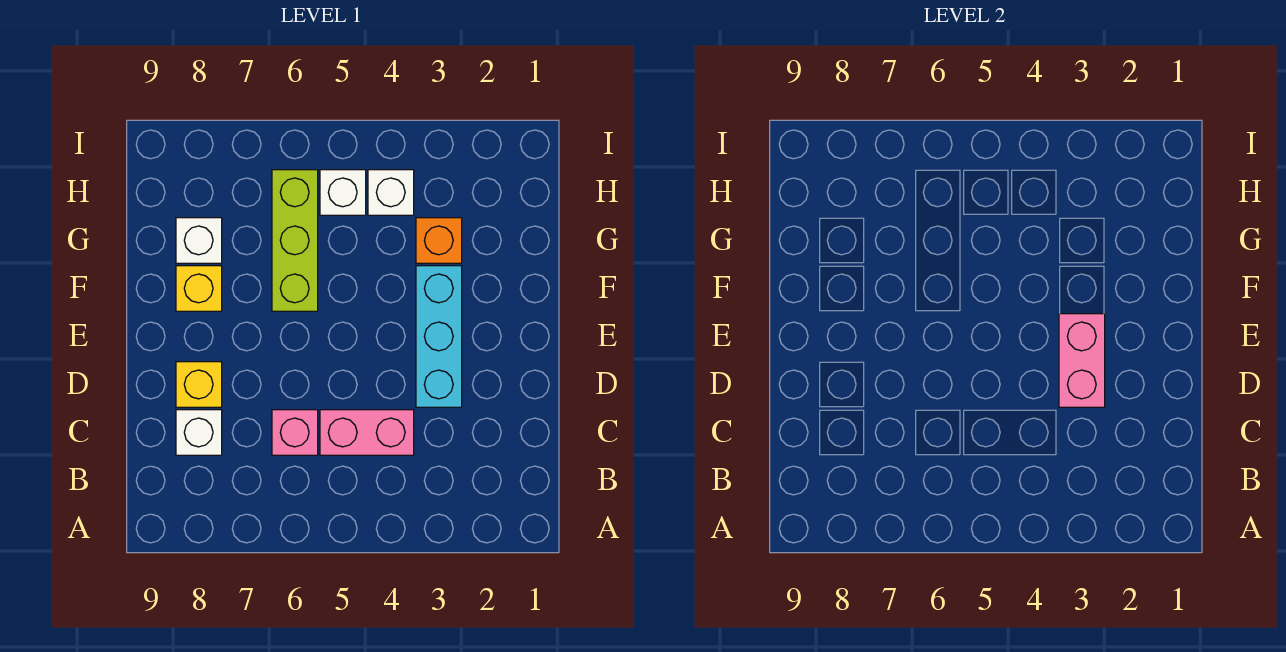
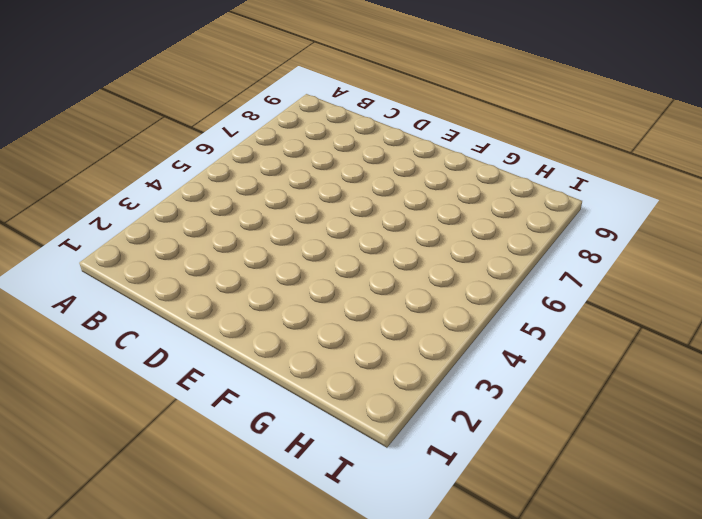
none -> pink 1x2 brick [320,410,414,455]
none -> pink 1x1 brick [272,410,318,455]
none -> white 1x1 brick [176,410,222,455]

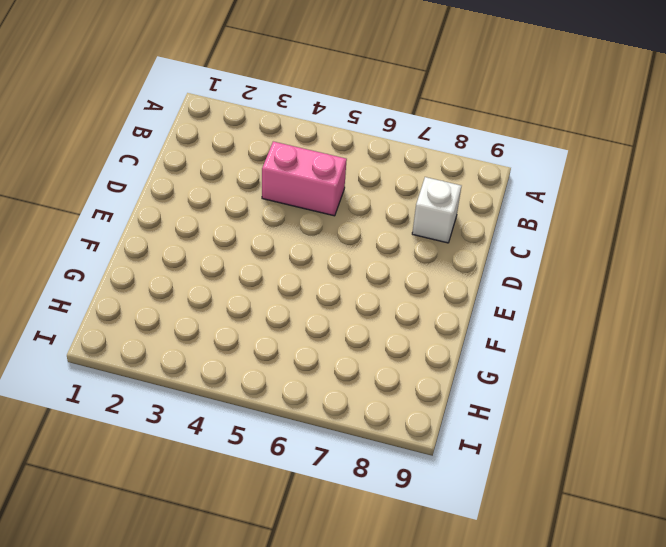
none -> pink 1x1 brick [272,410,318,455]
none -> cyan 1x3 brick [416,266,462,407]
none -> yellow 1x1 brick [176,362,222,407]

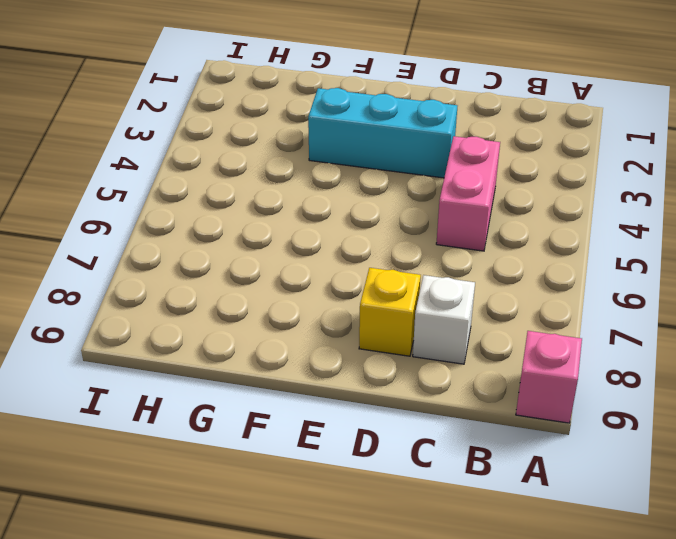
pink 1x1 brick [516,331,582,423] -> pink 1x1 brick moved to [272,410,318,455]
none -> lime 1x3 brick [272,170,318,311]
none -> yellow 1x1 brick [176,266,222,311]
none -> orange 1x1 brick [416,218,462,263]

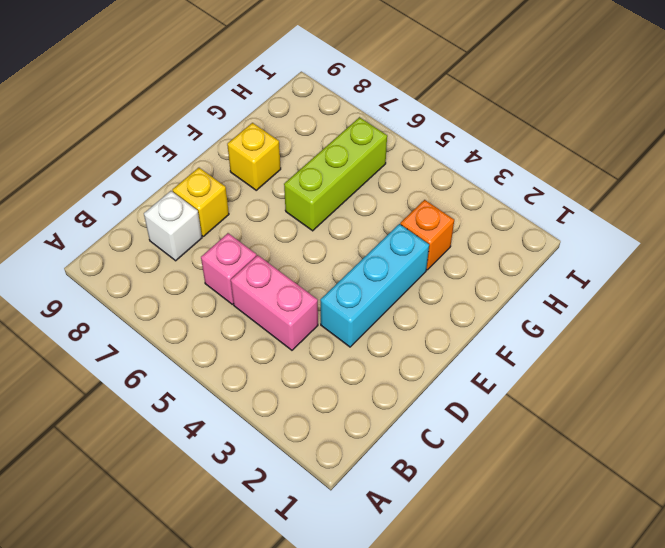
none -> white 1x1 brick [176,218,222,263]
none -> white 1x1 brick [368,170,414,215]
none -> white 1x1 brick [320,170,366,215]

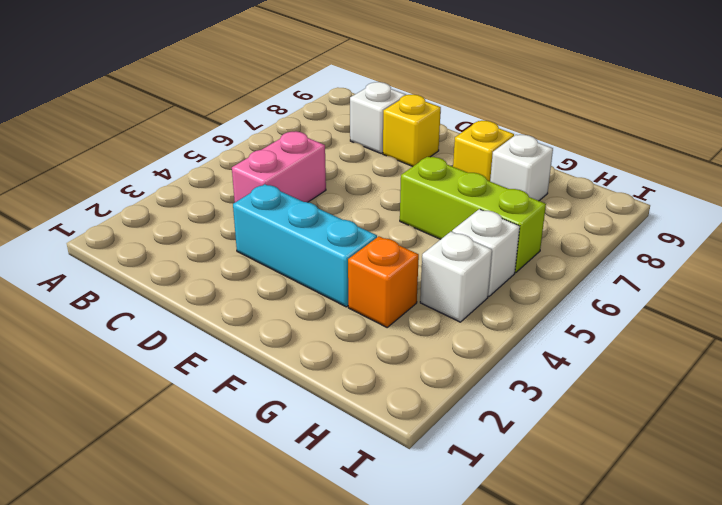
none -> pink 1x1 brick [272,410,318,455]
none -> pink 1x2 brick [1059,314,1105,407]

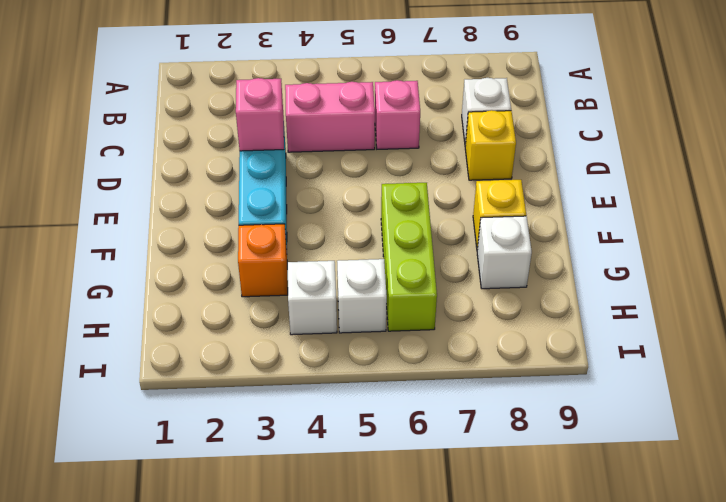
pink 1x1 brick [236,78,284,151] -> pink 1x2 brick [1059,314,1105,407]

